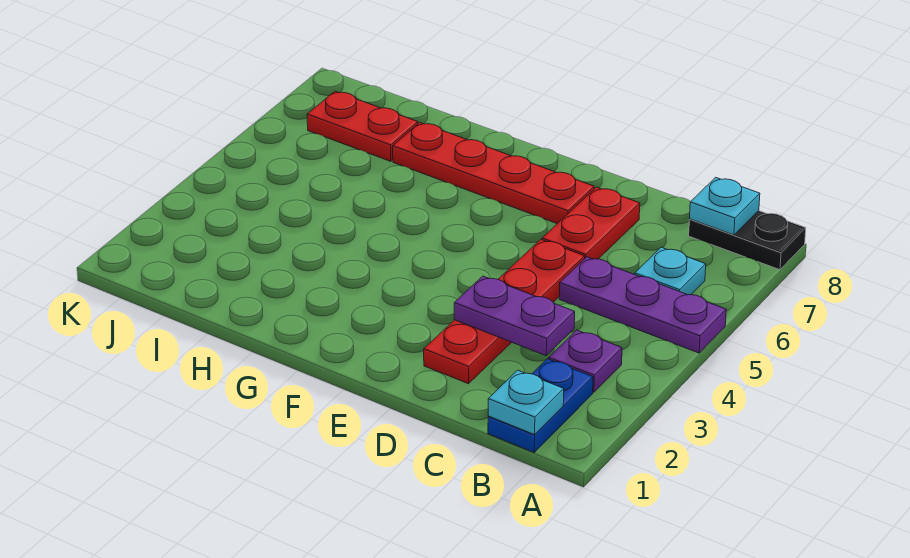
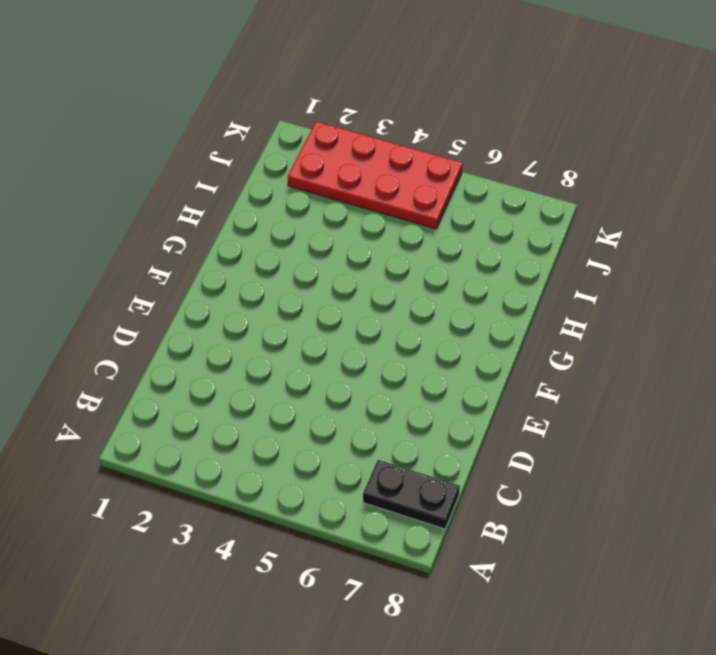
black 1x2 plate [363,460,460,529] -> black 1x2 plate turned to [689,211,806,270]
red 2x4 plate [288,121,463,229] -> none
none -> purple 1x3 plate [559,257,726,353]
none -> blue 1x2 plate [488,359,593,452]
none -> purple 1x1 plate [549,330,622,392]

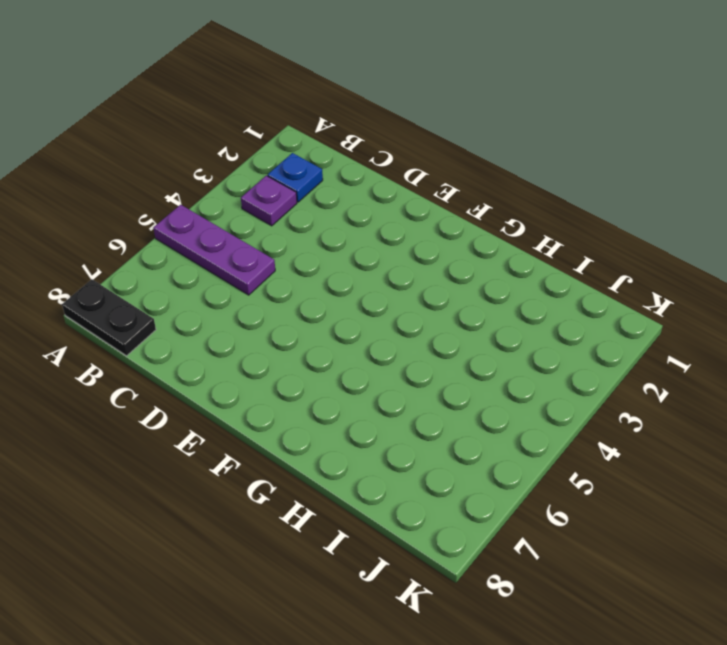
blue 1x1 plate [268,153,323,202] -> blue 1x2 plate [488,359,593,452]
none -> cyan 1x1 plate [635,247,706,295]
none -> red 1x4 plate [424,240,585,384]
none -> red 1x2 plate [542,187,640,259]

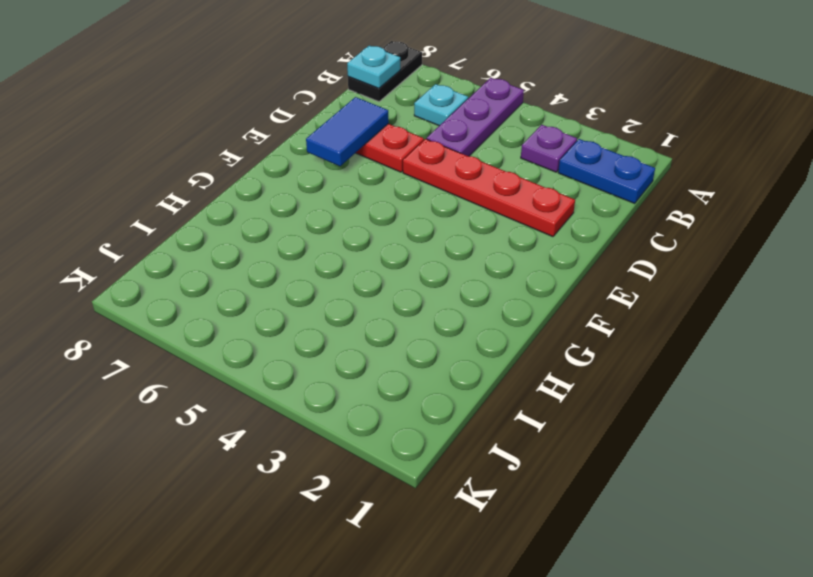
blue 1x2 tile [306,97,389,166] -> none
none -> red 1x4 plate [393,123,594,224]
none -> red 1x2 plate [307,91,418,161]
none -> cyan 1x1 plate [488,370,564,435]

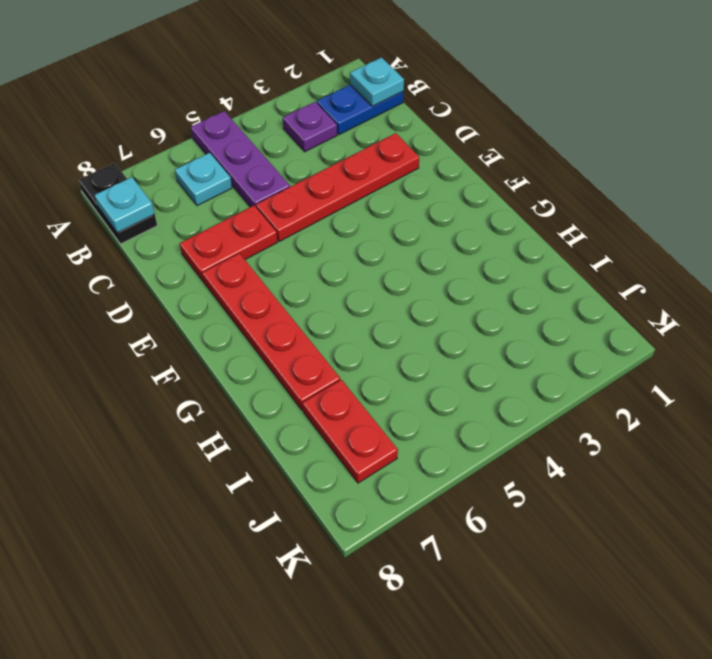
none -> purple 1x2 plate [454,276,575,356]

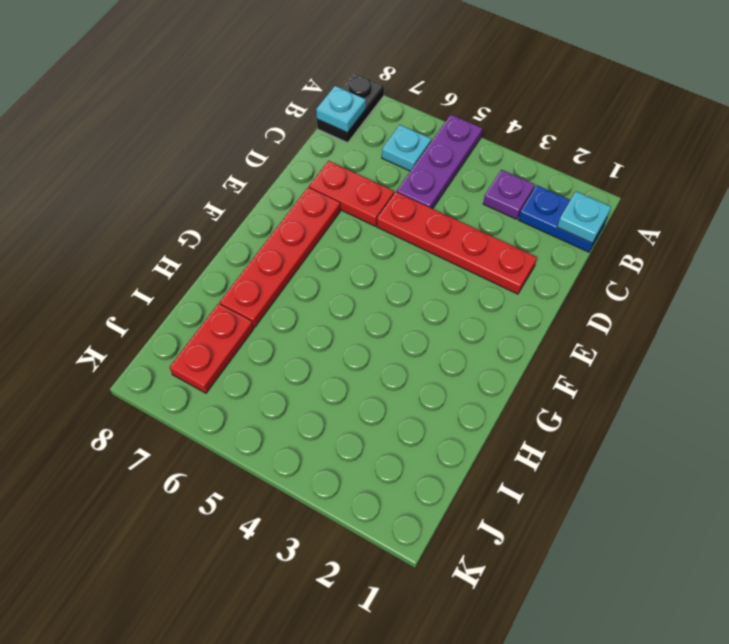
none -> purple 1x2 plate [454,276,575,356]

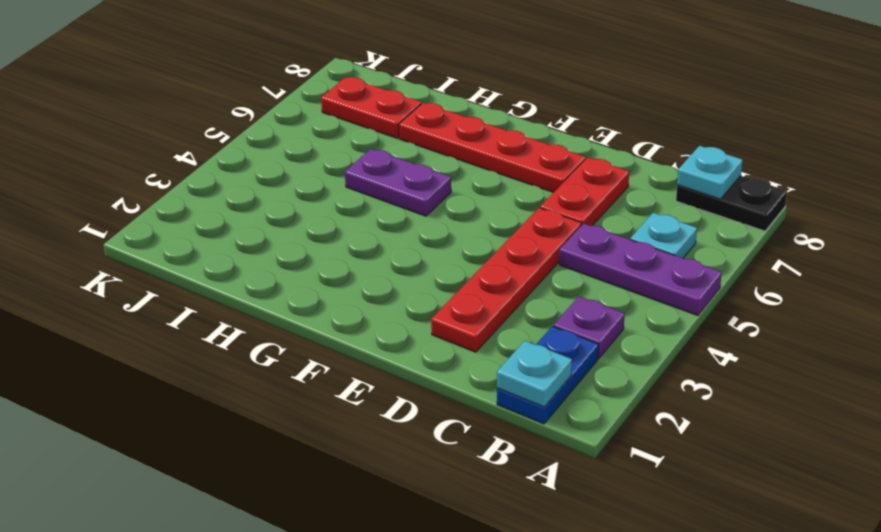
purple 1x2 plate [345,149,451,216] -> purple 1x2 plate moved to [454,276,575,356]

